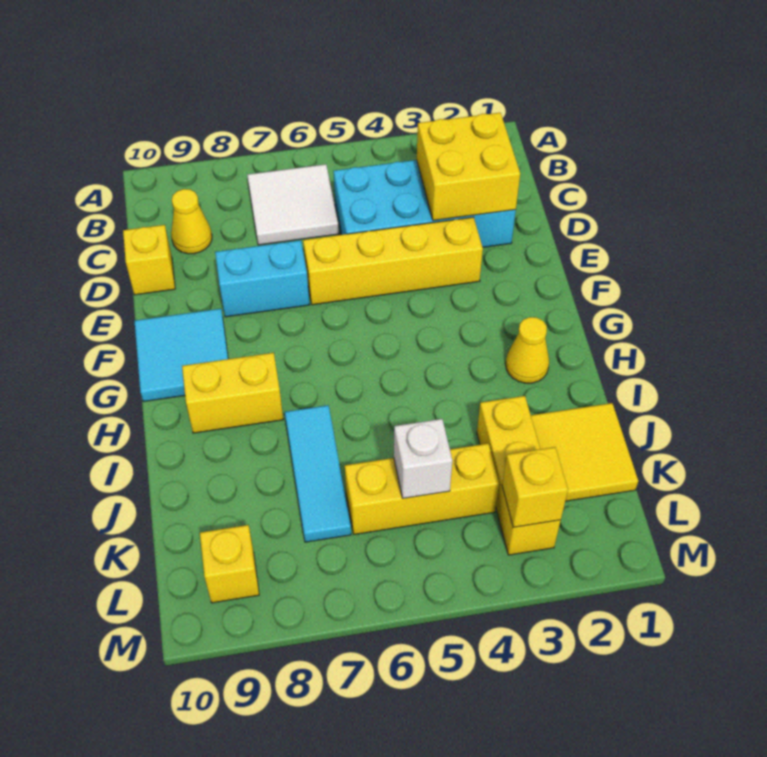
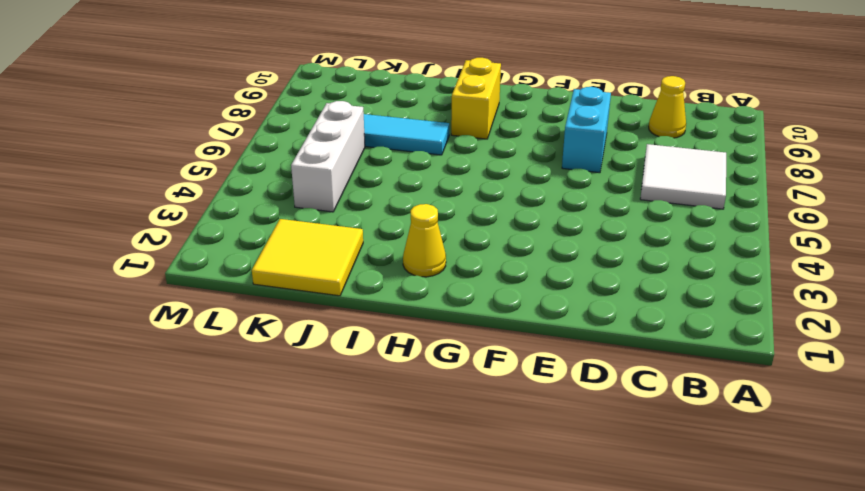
white 1x3 brick [291,101,365,212] -> yellow 1x3 brick [345,444,499,534]
none -> cyan 2x4 brick [333,160,516,247]
none -> yellow 1x1 brick [123,225,175,295]
none -> yellow 1x4 brick [303,217,483,305]

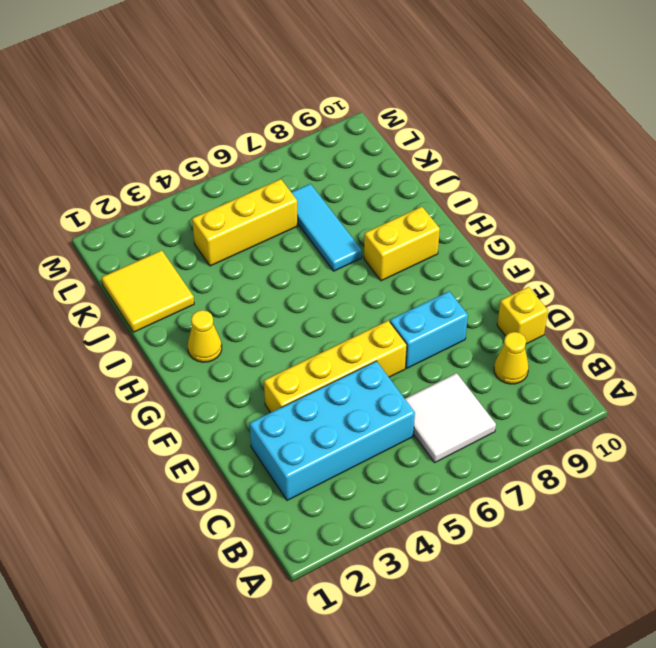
none -> cyan 2x2 tile [135,309,228,402]
none -> yellow 1x3 brick [477,396,561,555]
none -> yellow 1x1 brick [200,525,259,603]

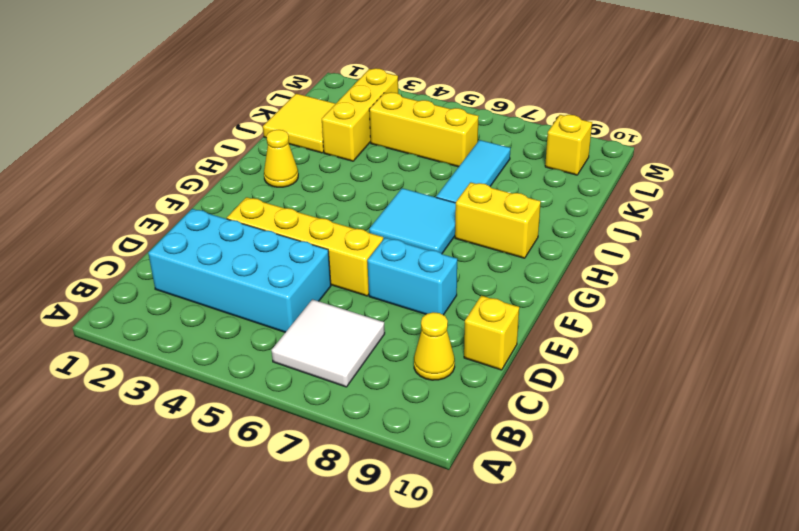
cyan 2x2 tile [369,188,456,254] -> cyan 2x2 tile moved to [135,309,228,402]
none -> yellow 2x2 brick [417,113,520,221]
none -> white 1x1 brick [394,419,452,498]
none -> yellow 1x1 brick [502,447,568,527]

